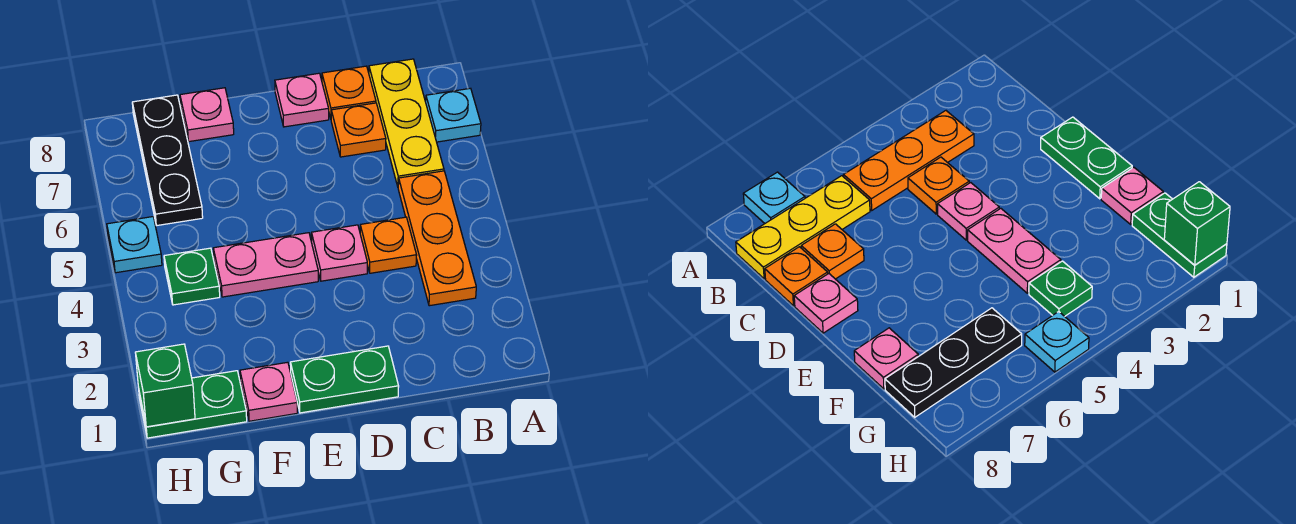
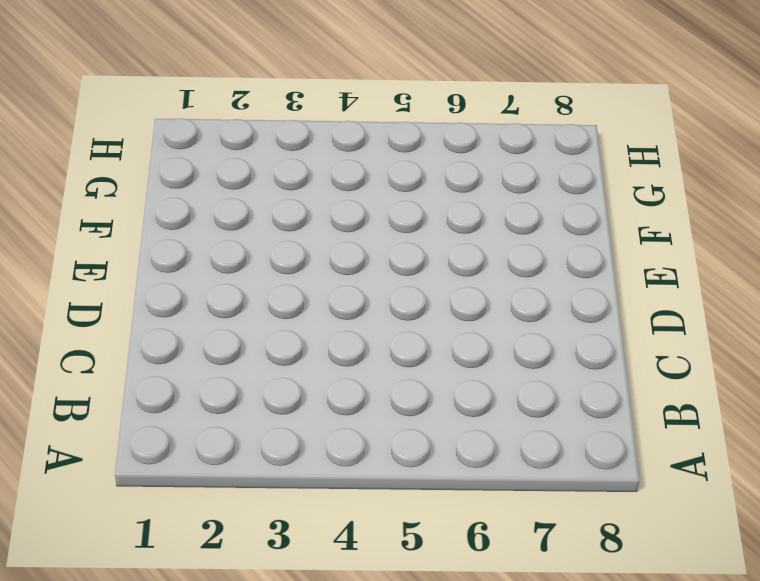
none -> cyan 1x1 plate [426,88,481,142]
none -> orange 1x3 plate [398,171,476,306]
none -> yellow 1x3 plate [369,59,444,186]

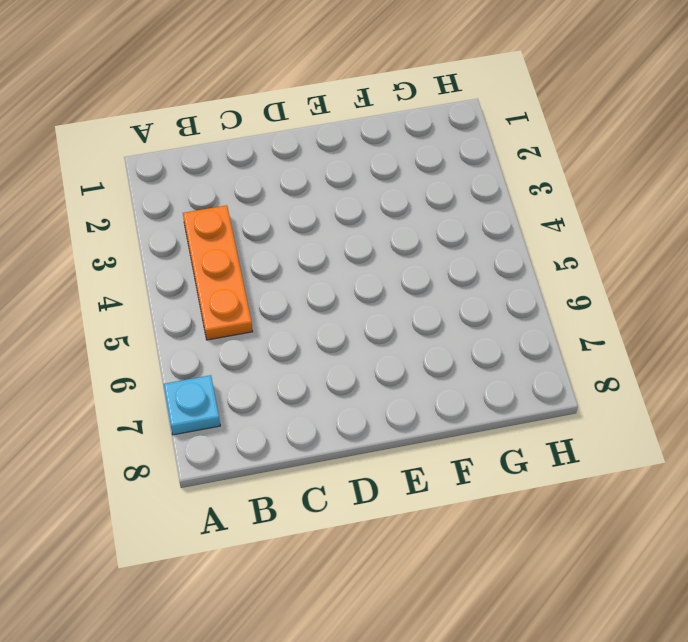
none -> yellow 1x3 plate [369,59,444,186]
none -> orange 1x1 plate [360,217,417,273]
none -> orange 1x1 plate [331,103,386,157]

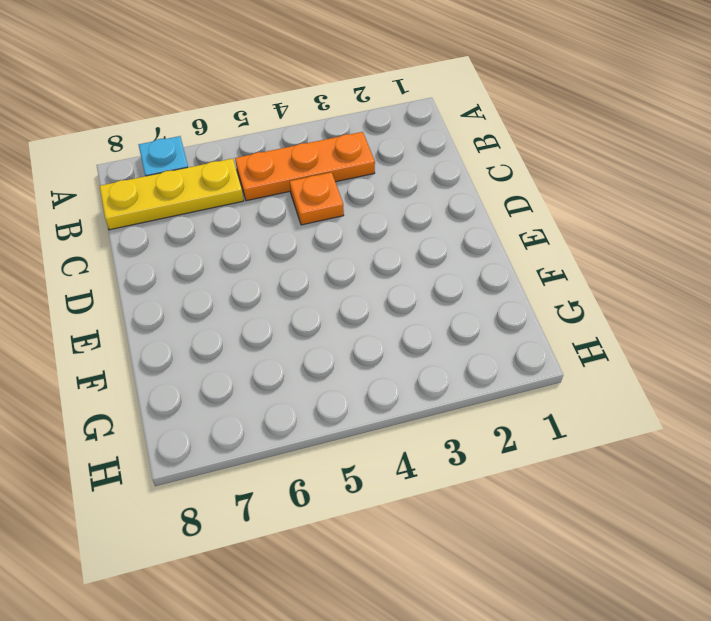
none -> orange 1x1 plate [331,103,386,157]
none -> orange 1x1 plate [322,66,376,118]
none -> green 1x2 plate [290,346,399,413]

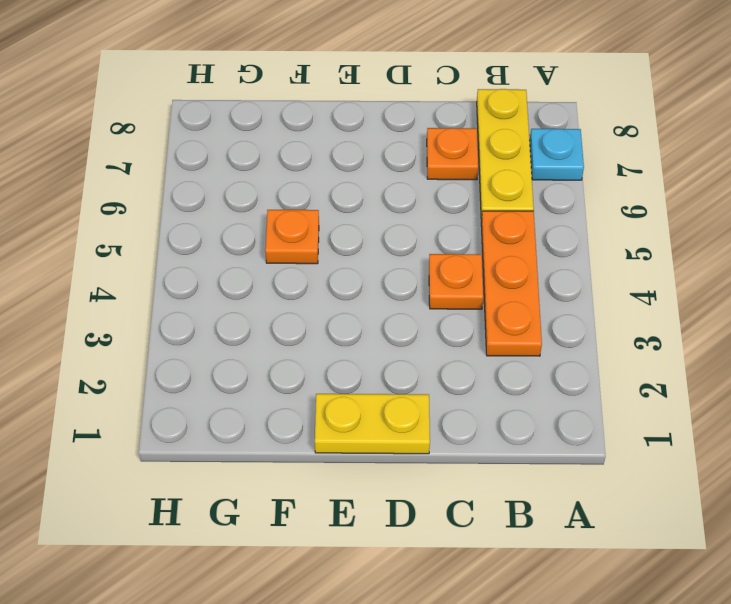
yellow 1x2 plate [315,394,430,454] -> green 1x2 plate [290,346,399,413]
orange 1x1 plate [265,210,319,264] -> orange 1x1 plate moved to [322,66,376,118]
none -> pink 1x1 plate [311,225,367,281]
none -> pink 1x1 plate [275,73,329,127]
none -> pink 1x2 plate [213,233,318,297]

